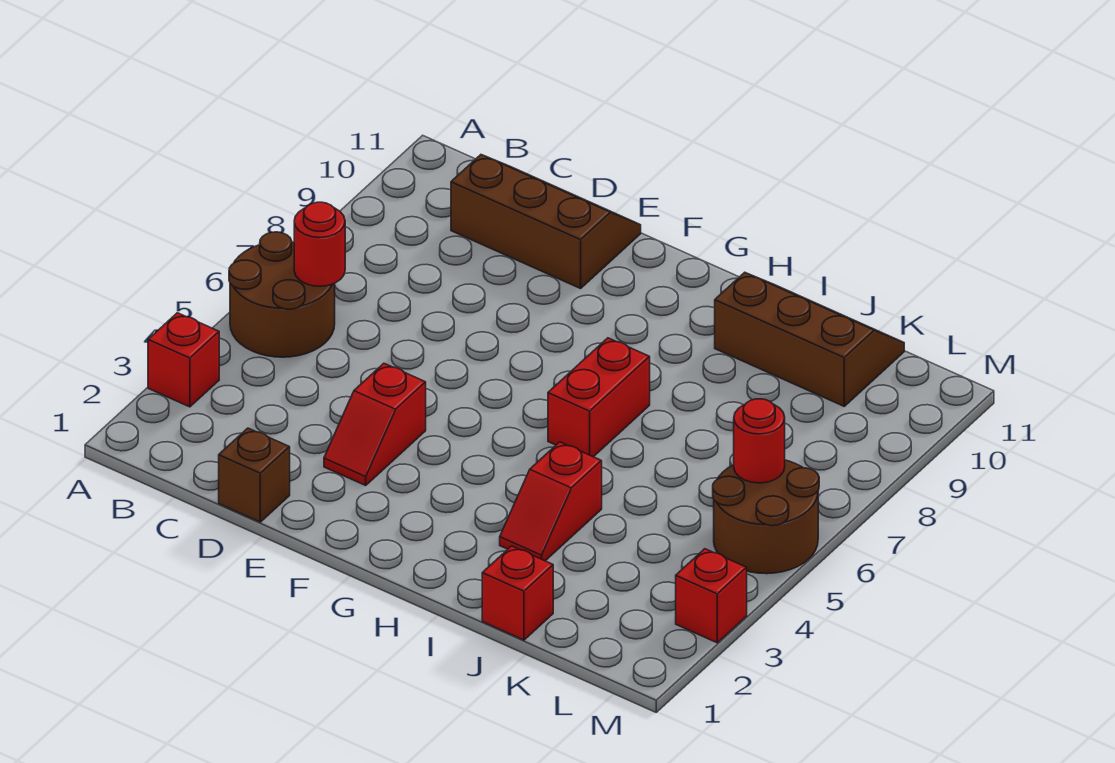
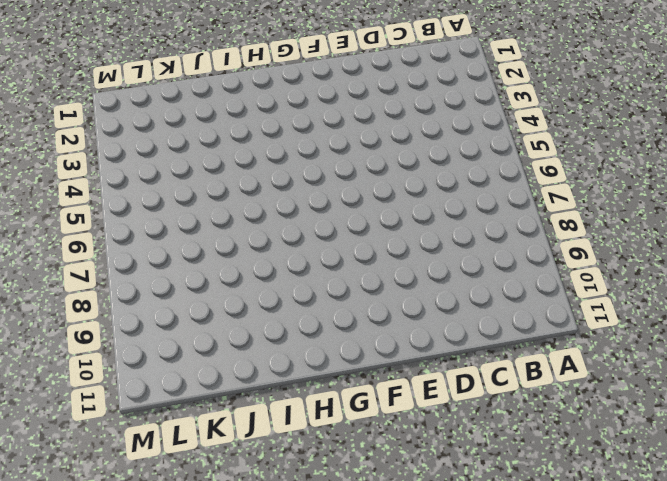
none -> red 1x1 brick [148,313,219,407]
none -> brown 2x2 round brick [229,232,335,357]
none -> brown 2x3 slope [451,155,641,289]

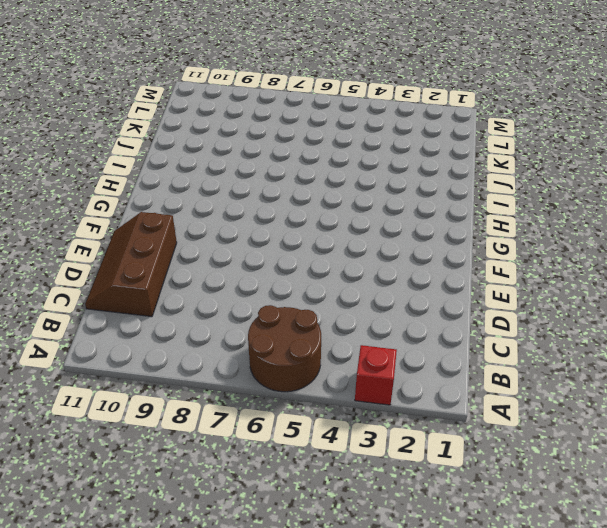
none -> brown 1x1 brick [219,428,290,522]
none -> red 1x2 slope [324,363,426,485]
none -> red 1x2 brick [548,338,650,457]

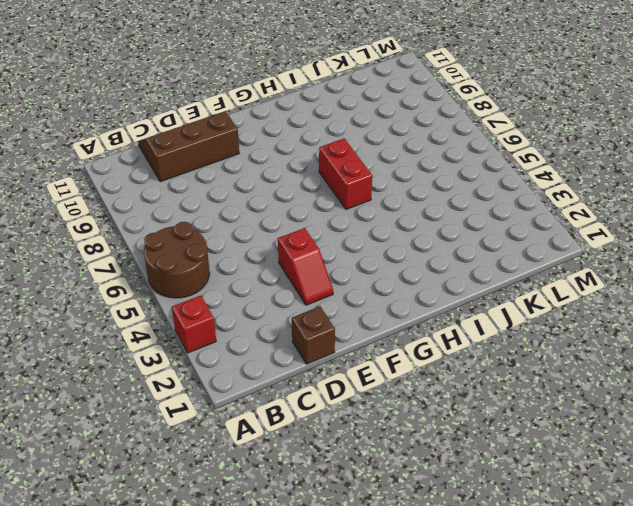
none -> red 1x2 slope [500,442,602,561]
none -> brown 2x3 slope [715,272,904,406]
none -> red 1x1 brick [482,546,553,640]

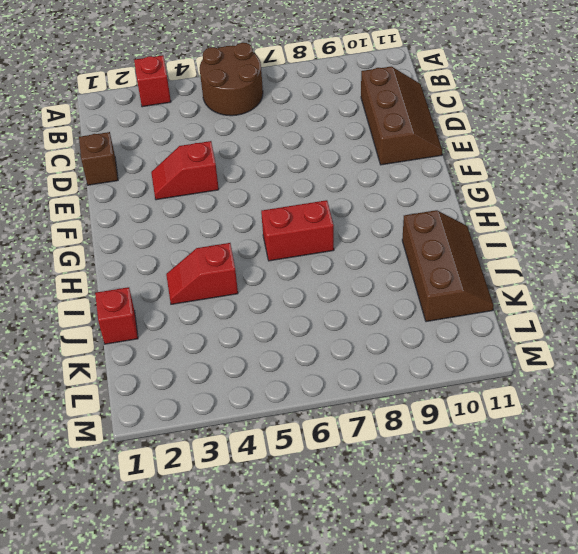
none -> brown 2x2 round brick [713,460,819,574]
none -> red 1x1 brick [676,549,747,643]
none -> red 1x1 round brick [294,202,345,286]

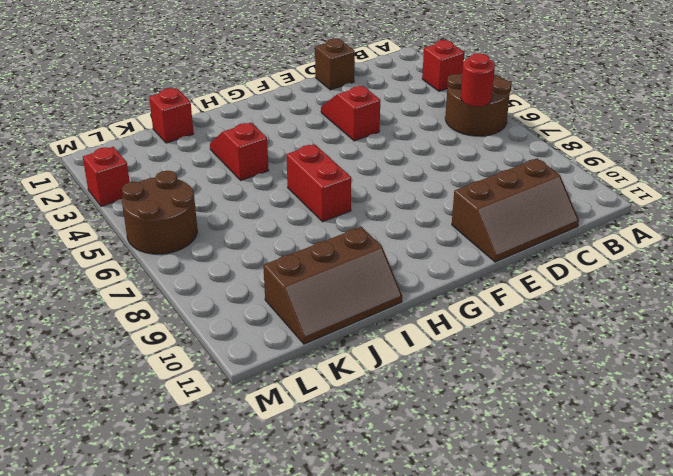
none -> red 1x1 round brick [734,399,785,483]

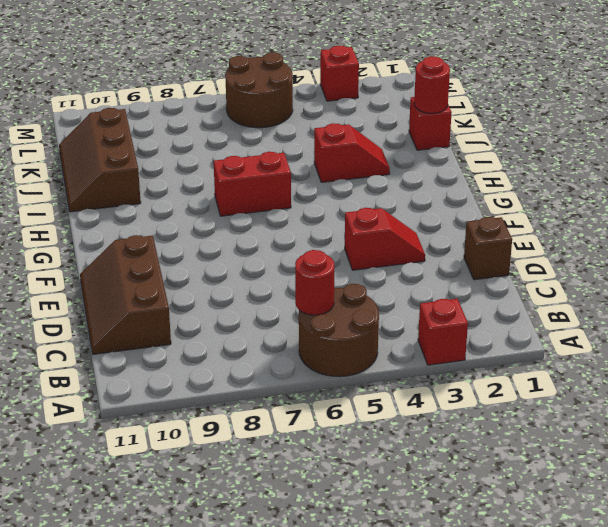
red 1x1 round brick [414,56,450,113] -> red 1x1 round brick moved to [734,399,785,483]

